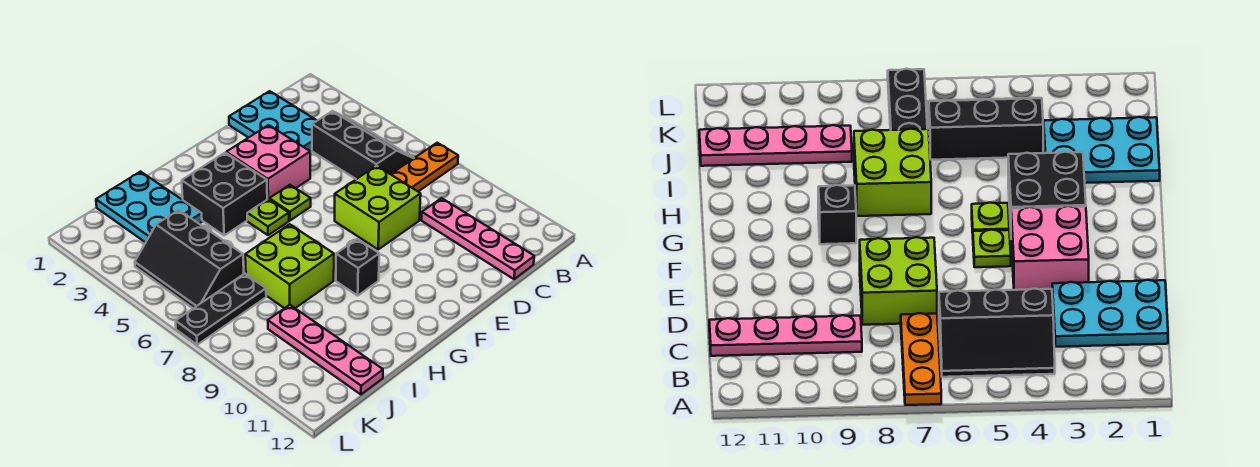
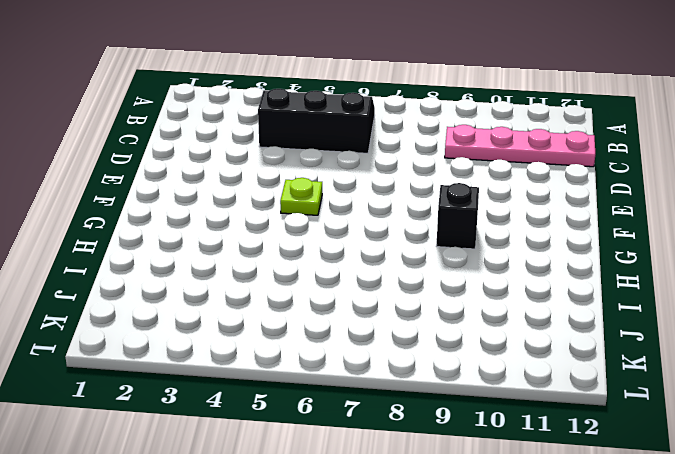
none -> orange 1x3 plate [391,143,458,191]
none -> cyan 2x3 plate [229,91,317,151]
none -> lime 2x2 brick [335,166,421,249]

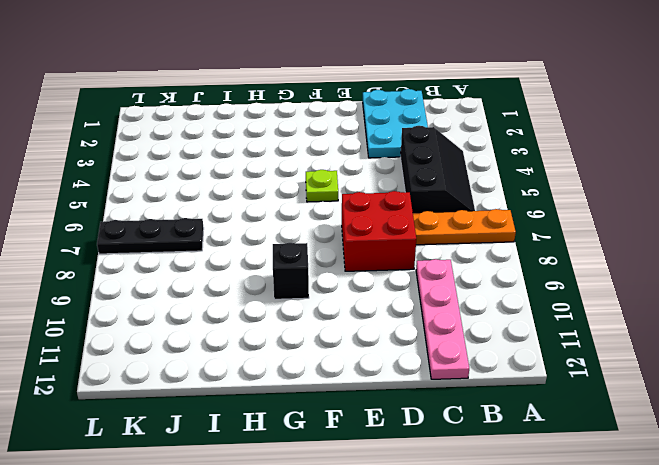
red 2x2 brick [342,191,416,271] -> lime 2x2 brick [335,166,421,249]
none -> pink 2x2 brick [226,125,310,199]
none -> black 2x2 brick [182,153,267,235]
none -> lime 1x1 plate [247,199,289,235]

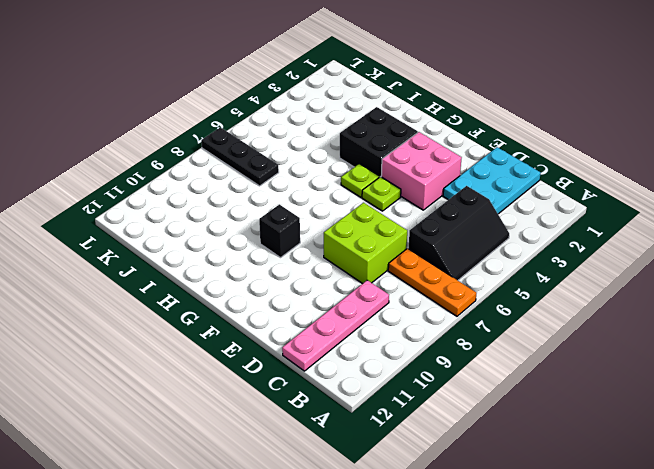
none -> lime 2x2 brick [245,224,334,308]
none -> cyan 2x3 plate [96,172,202,242]
none -> black 2x3 slope [135,210,244,308]

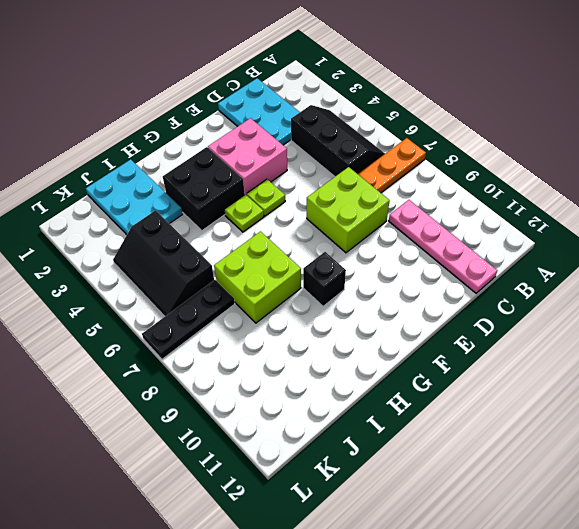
none -> pink 1x4 plate [268,305,383,394]

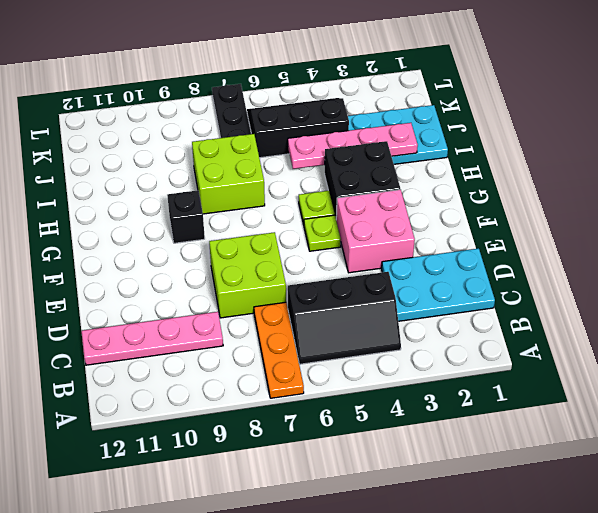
pink 1x4 plate [288,123,418,169] -> pink 1x4 plate moved to [268,305,383,394]

